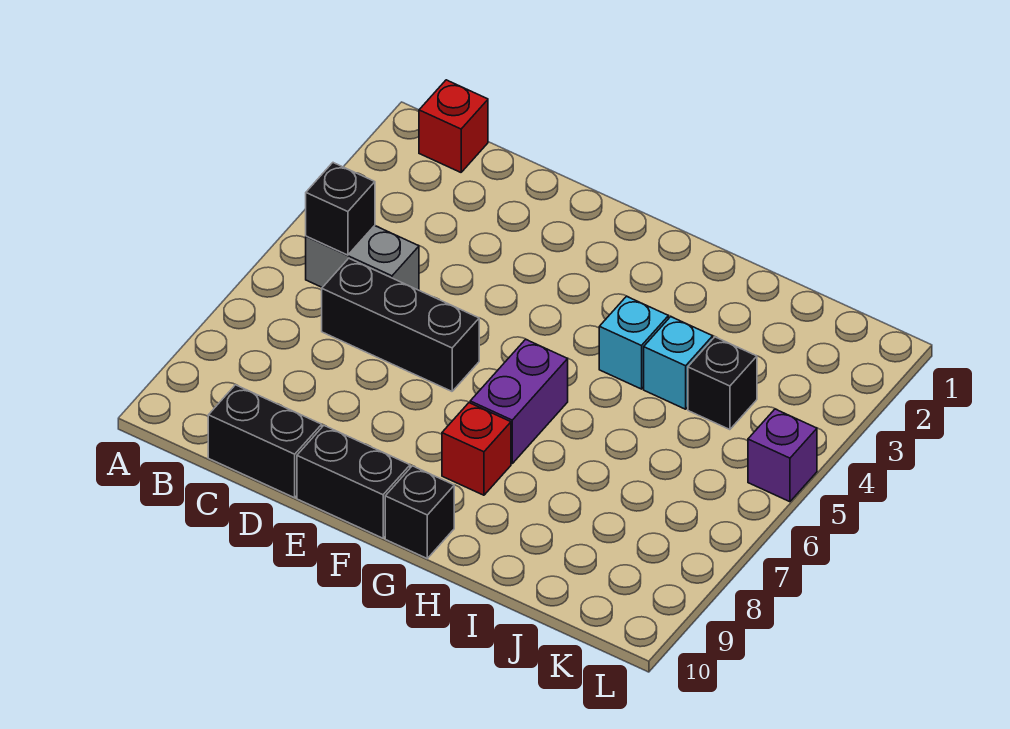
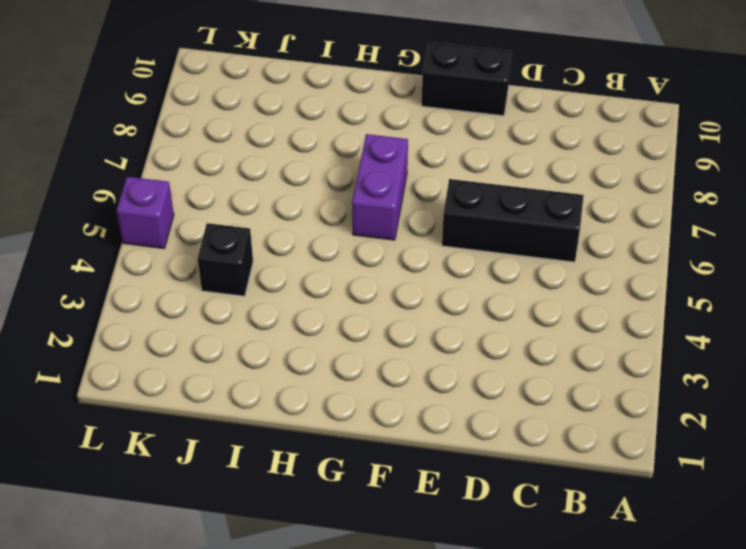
none -> red 1x1 brick [419,80,488,172]
none -> grey 1x2 brick [306,226,419,290]
none -> black 1x2 brick [208,385,322,498]

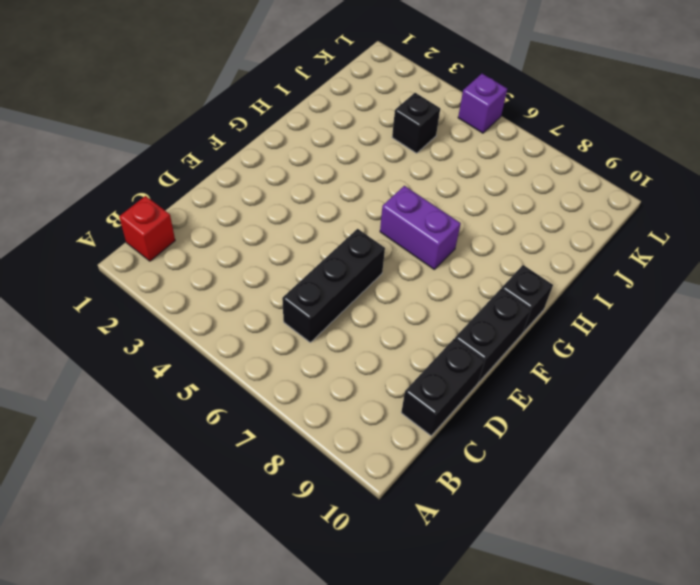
none -> grey 1x2 brick [306,226,419,290]
none -> red 1x1 brick [442,403,511,495]
none -> cyan 1x1 brick [599,296,668,389]

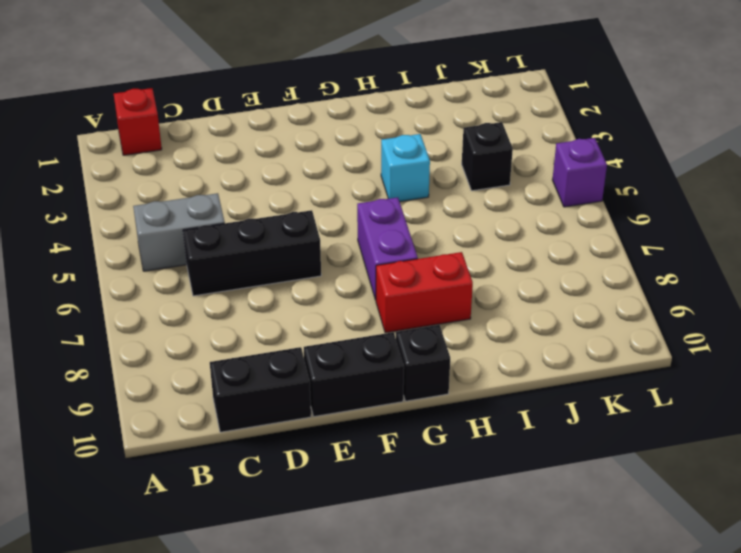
red 1x2 brick [376,252,473,333] -> red 1x1 brick [442,403,511,495]
none -> cyan 1x1 brick [644,317,713,409]
none -> black 1x1 brick [306,163,375,255]

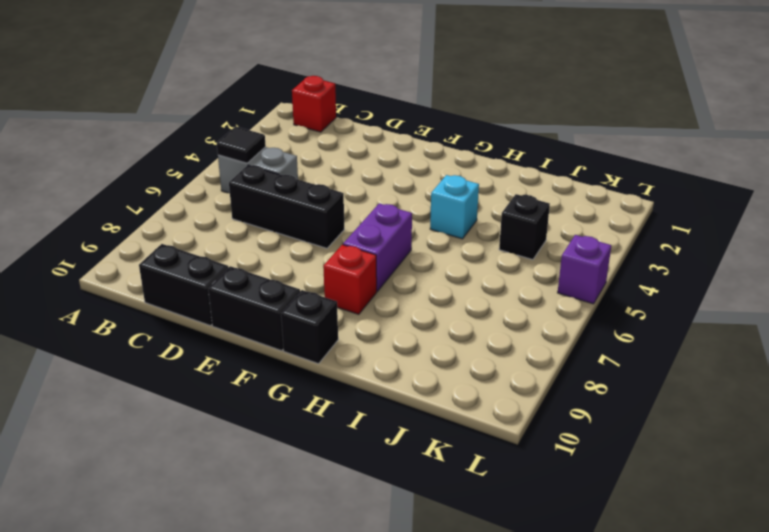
black 1x1 tile [217,127,266,163] -> black 1x1 brick [306,163,375,255]
none -> cyan 1x1 brick [644,317,713,409]

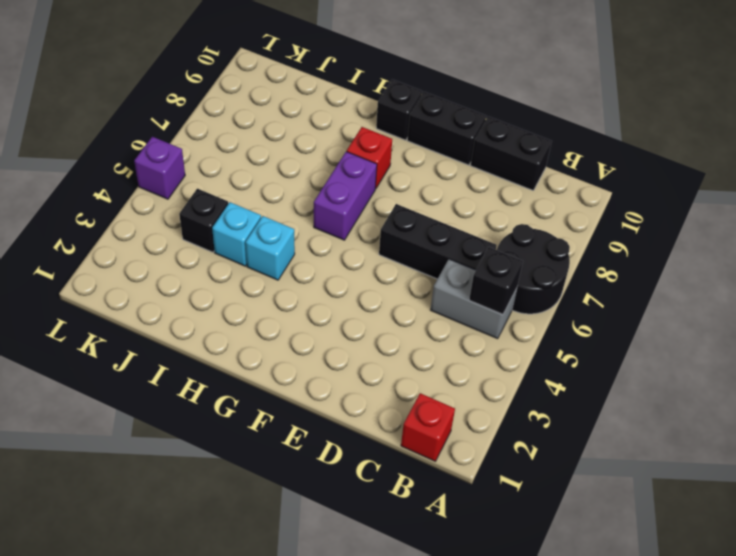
black 2x2 round brick [497,224,570,314] -> none

